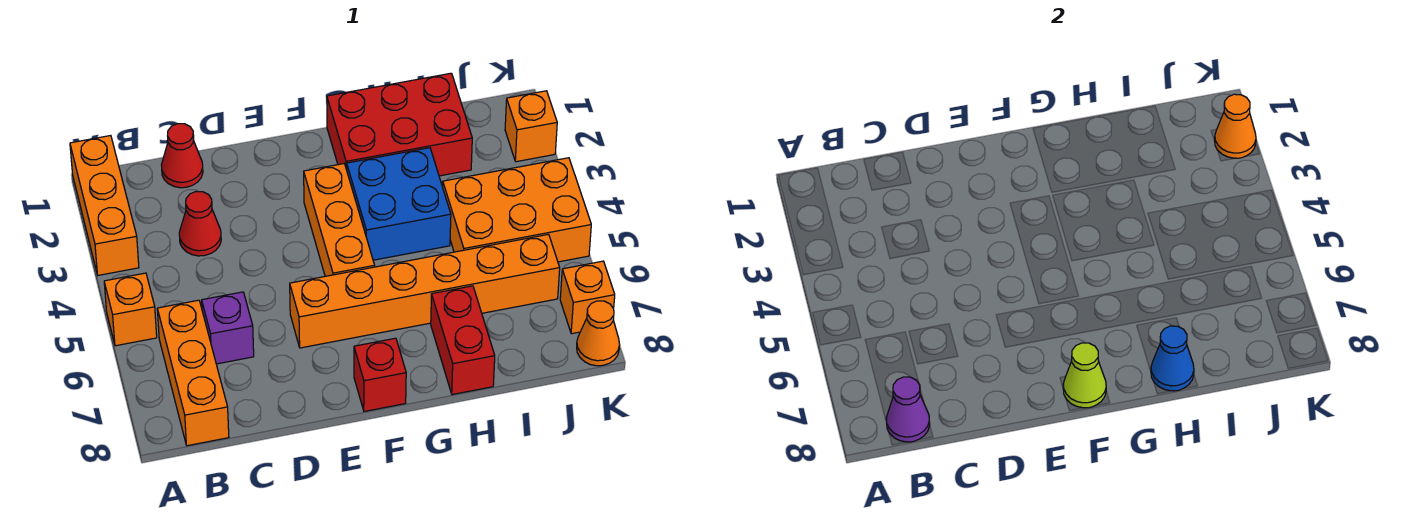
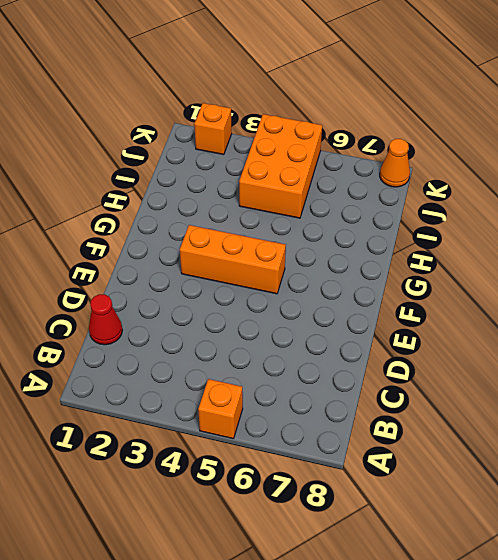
none -> orange 1x3 brick [70,136,139,275]
none -> orange 1x3 brick [157,300,229,446]
none -> red 1x1 cone [179,192,221,256]

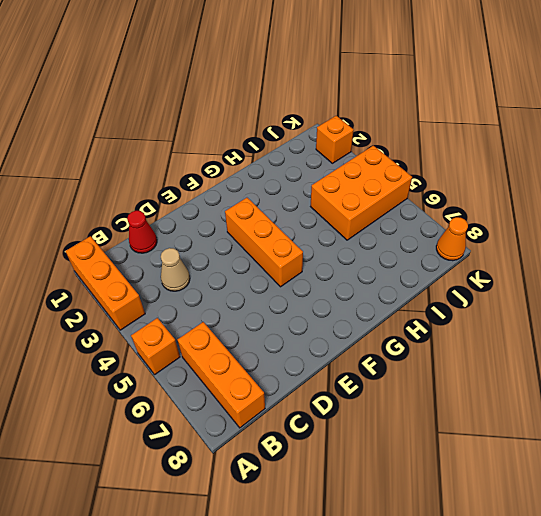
tan 1x1 cone [161,248,190,291] -> red 1x1 cone [179,192,221,256]
none -> purple 1x1 brick [202,292,254,364]
none -> orange 1x6 brick [290,234,560,348]
none -> red 1x1 brick [354,338,406,411]

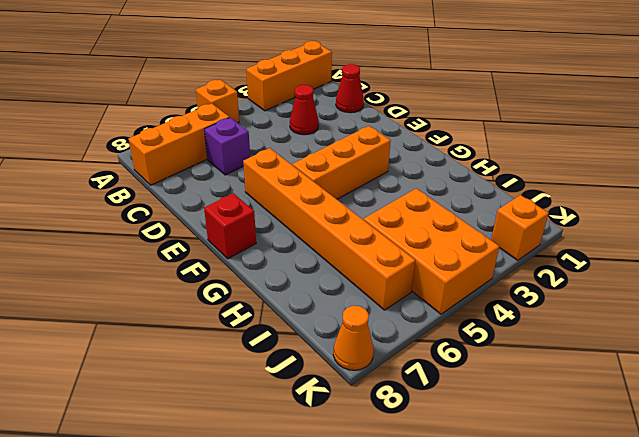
none -> red 2x3 brick [327,73,472,176]
none -> blue 2x2 brick [347,148,451,260]
none -> red 1x2 brick [431,286,495,395]

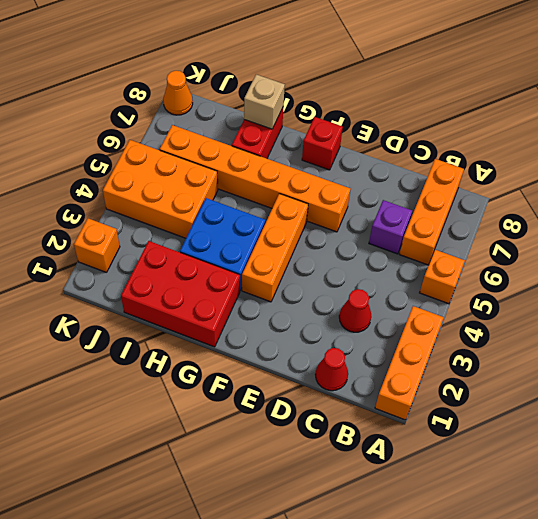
tan 1x1 brick [244,74,285,129] -> blue 1x1 cone [1151,326,1194,391]
none -> orange 1x1 brick [560,261,615,334]
none -> purple 1x1 cone [886,377,930,442]
none -> lime 1x1 cone [1063,343,1106,408]

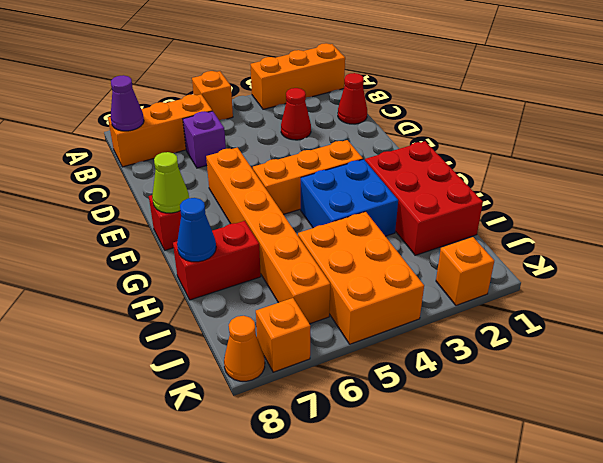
none -> orange 1x1 cone [1215,94,1256,158]

